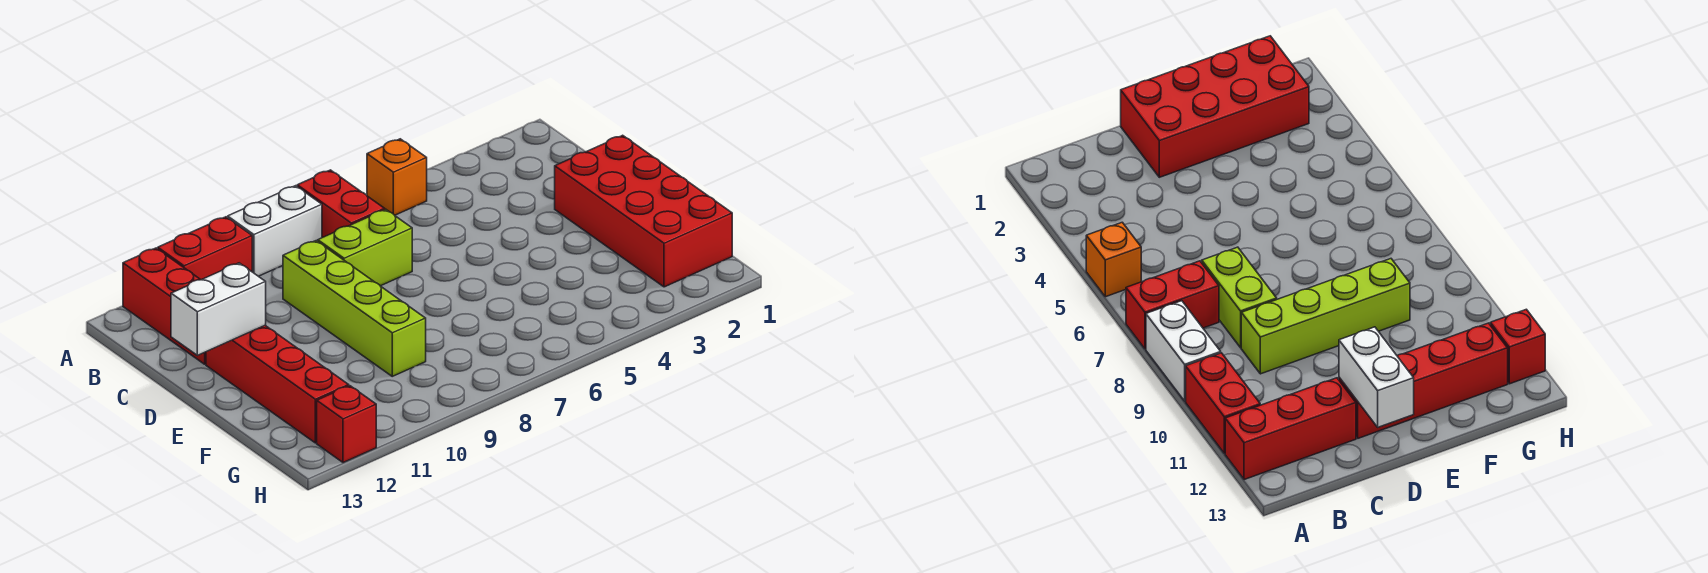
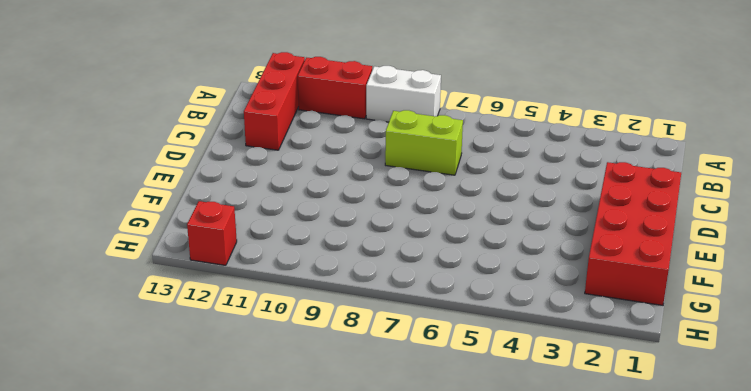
none -> orange 1x1 brick [367,139,427,215]
none -> red 1x2 brick [297,170,385,238]

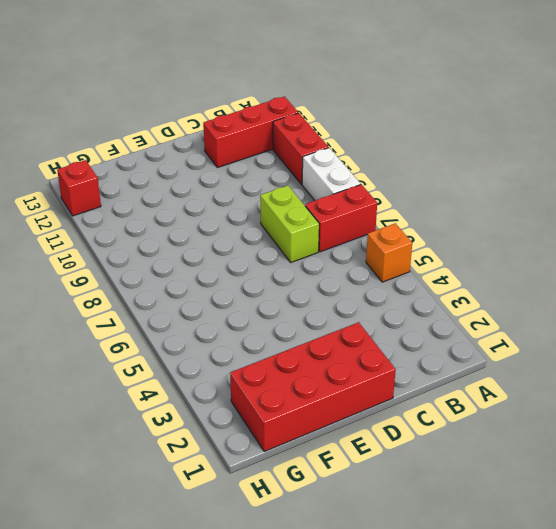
none -> lime 1x4 brick [283,241,426,376]
none -> red 1x4 brick [206,326,349,443]

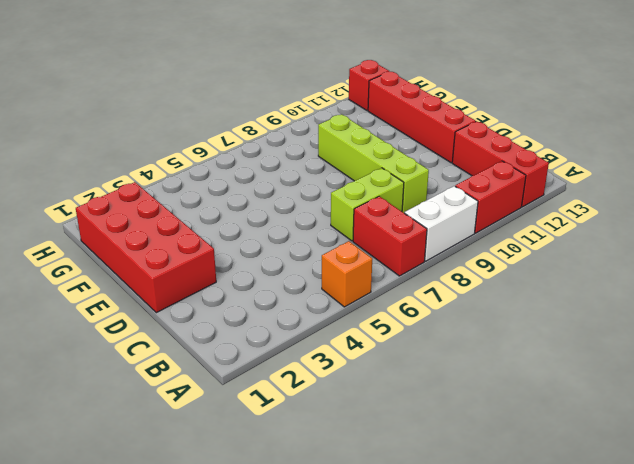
none -> white 1x2 brick [171,263,266,355]

